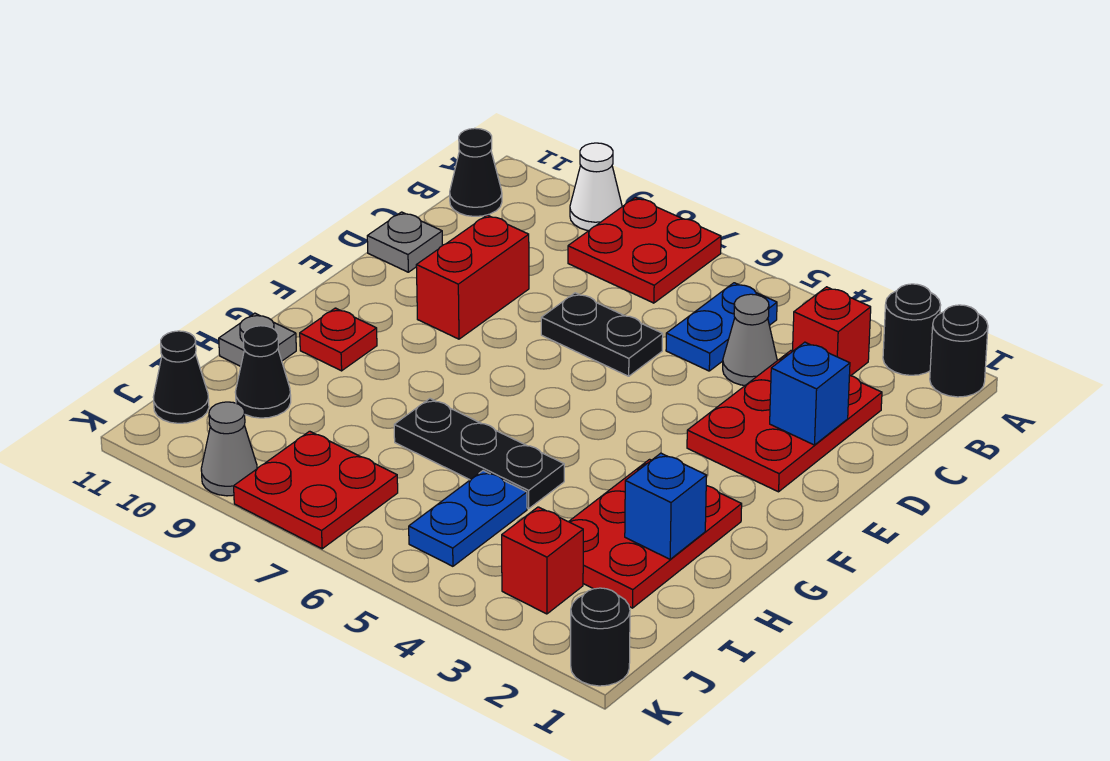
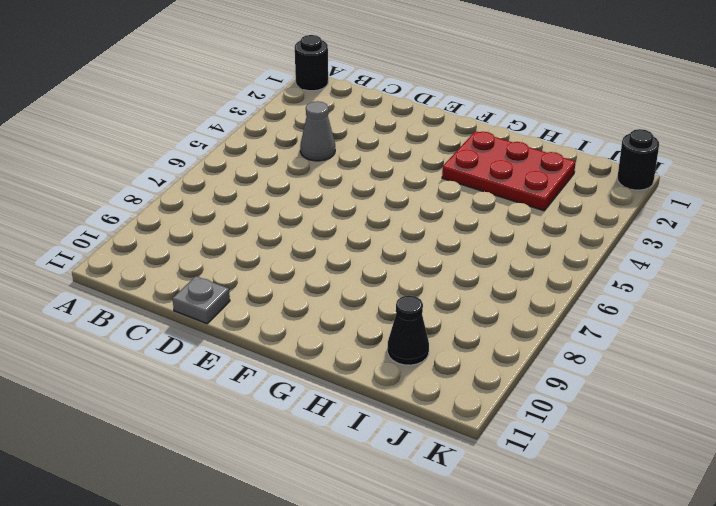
none -> black 1x1 round brick [883,284,941,375]
none -> red 2x2 plate [568,197,721,303]
none -> white 1x1 cone [570,143,622,231]

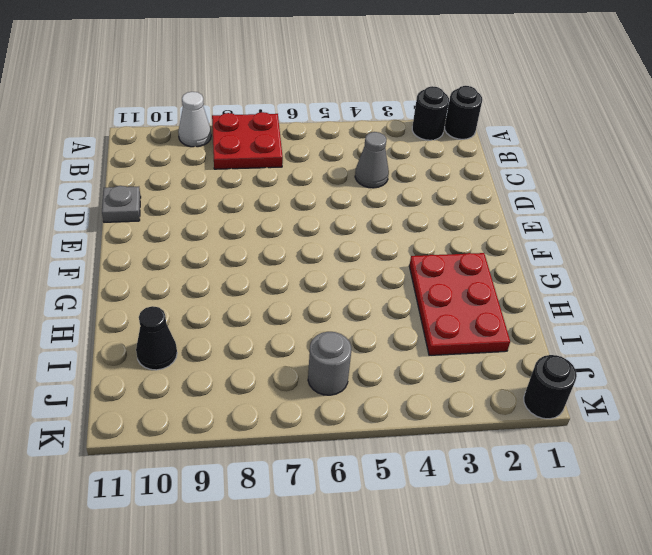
grey 1x1 round brick [308,332,351,395] -> none
none -> red 1x1 brick [793,287,871,376]
none -> blue 1x2 plate [666,283,777,371]
none -> black 1x1 cone [450,128,502,216]

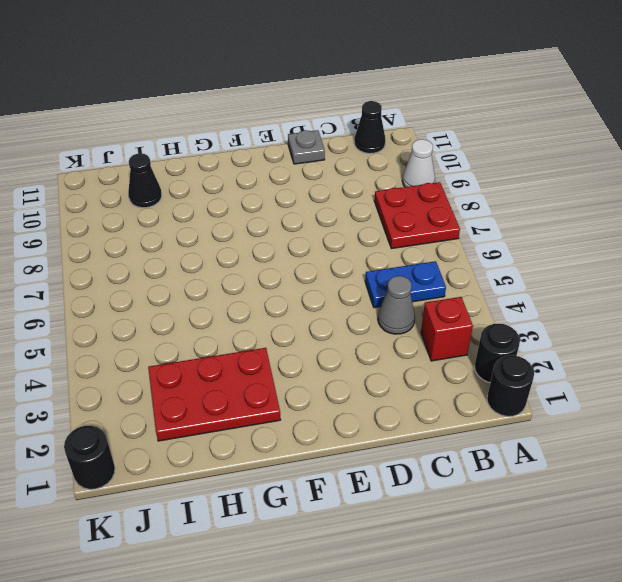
none -> red 2x3 plate [687,351,882,492]
none -> black 1x2 plate [541,293,663,376]
none -> red 1x2 brick [416,215,529,339]

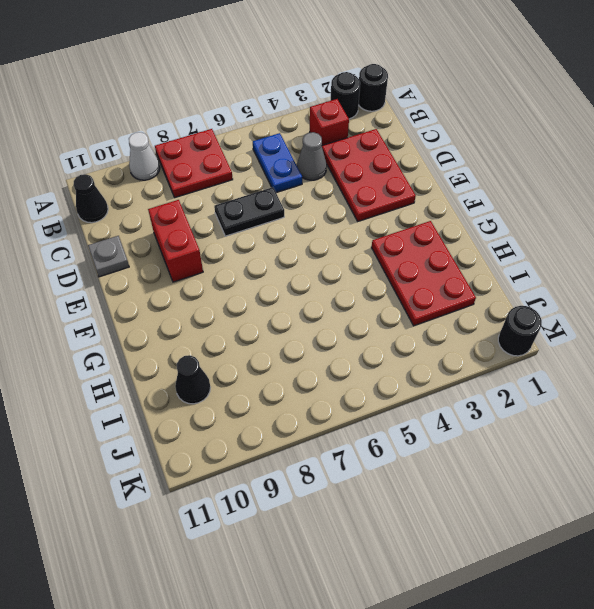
none -> red 1x1 plate [300,308,377,371]
none -> black 1x3 plate [394,399,564,509]
none -> grey 1x1 plate [219,313,296,366]

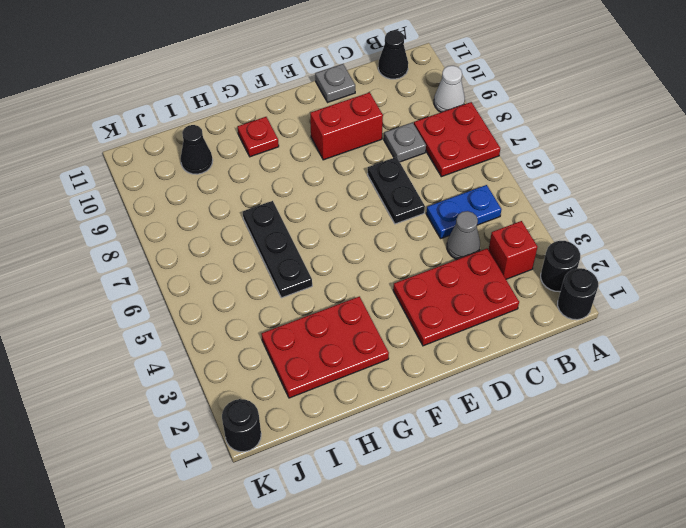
grey 1x1 plate [384,123,426,162] -> grey 1x1 plate moved to [219,313,296,366]
none -> blue 1x2 plate [409,471,527,566]
none -> red 1x1 brick [502,507,583,614]
none -> red 2x2 plate [234,431,398,549]

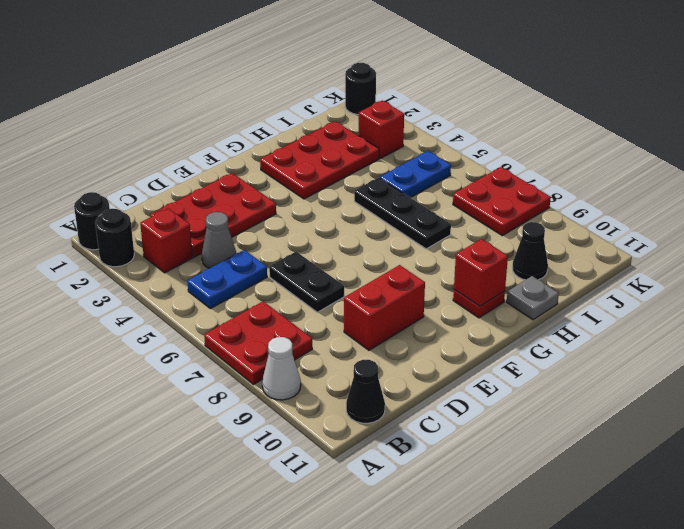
red 1x1 brick [454,239,508,306] -> none
none -> grey 1x1 plate [367,212,442,272]
none -> black 1x1 cone [153,331,209,423]
none -> grey 1x1 cone [201,402,257,496]

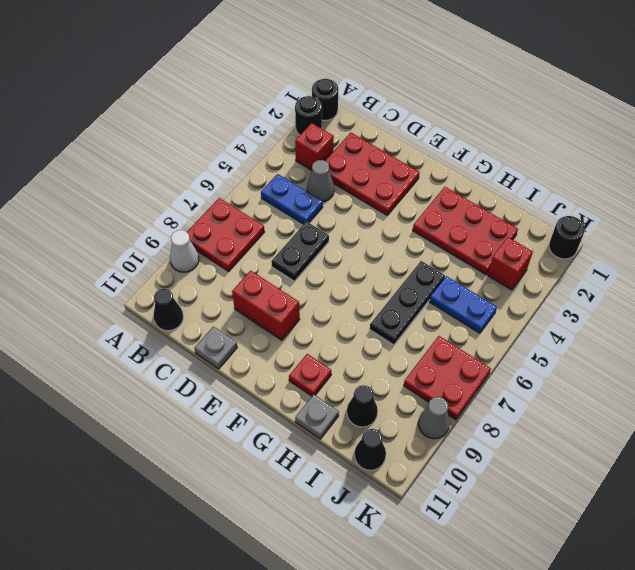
none -> blue 1x1 brick [770,342,850,445]
none -> blue 1x1 brick [625,453,706,559]

